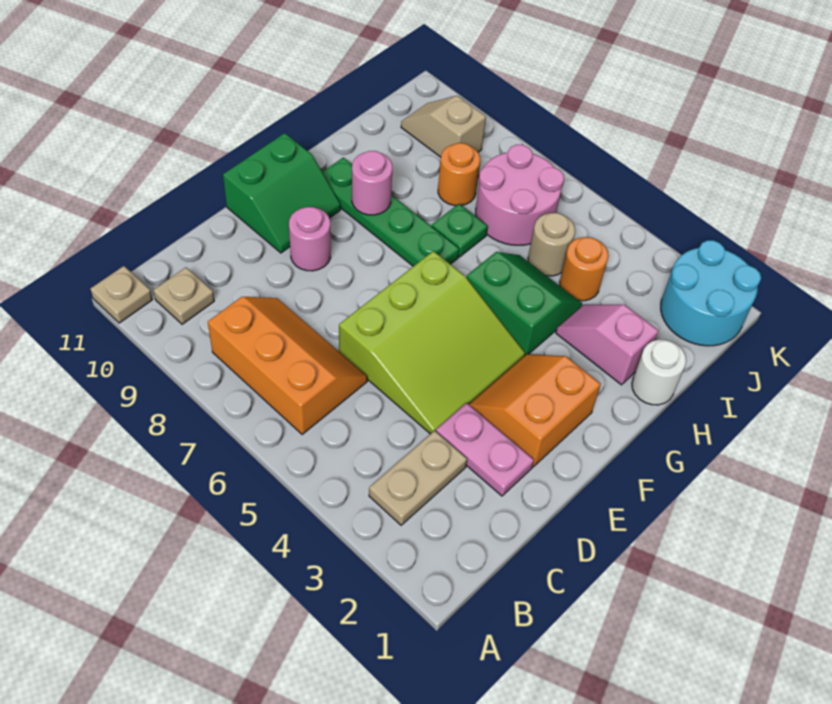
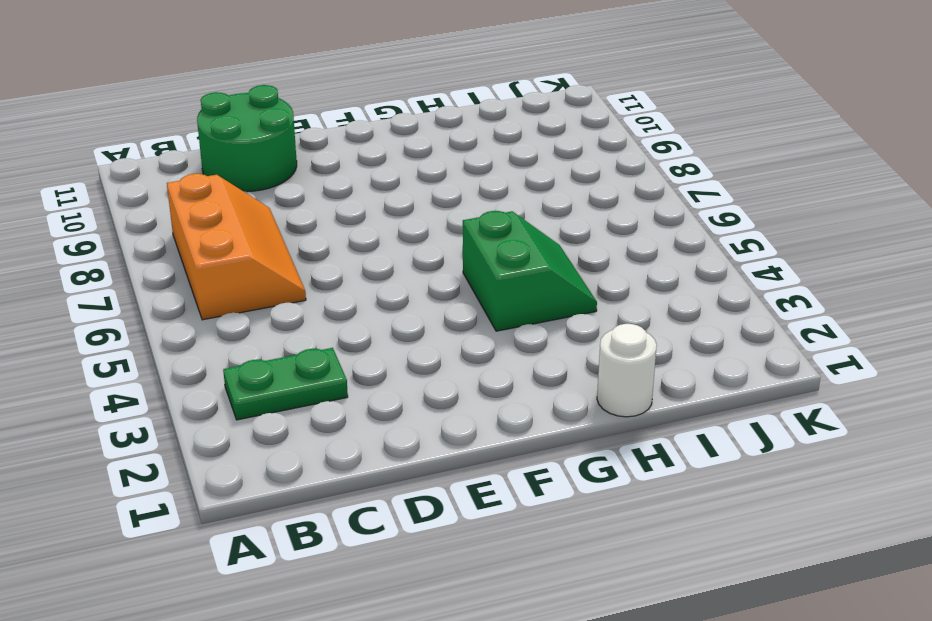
green 1x2 plate [223,348,348,420] -> tan 1x2 plate [369,431,467,525]
green 2x2 round brick [197,85,297,192] -> none
none -> tan 1x1 plate [90,266,152,323]
none -> tan 1x1 plate [153,267,214,324]
none -> pink 1x2 plate [436,403,534,496]

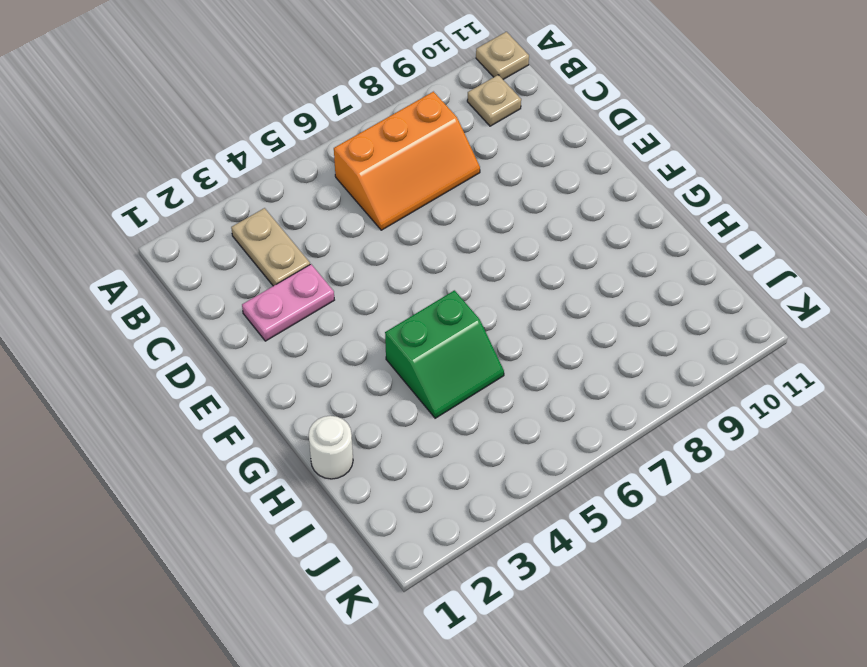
none -> lime 3x3 slope [339,251,525,434]
none -> orange 2x2 slope [469,354,601,467]
none -> pink 1x1 round brick [289,207,331,271]

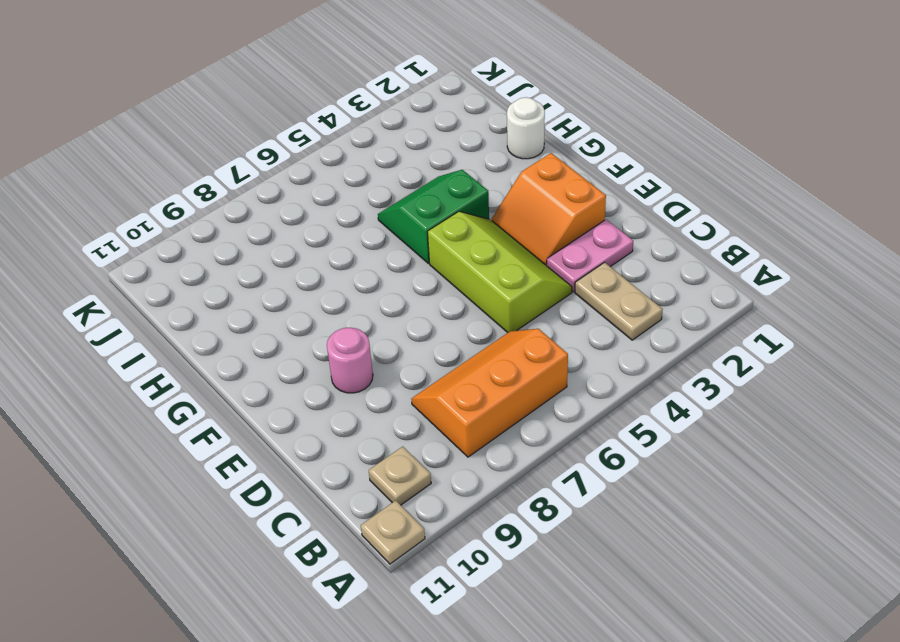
lime 2x3 slope [427,212,572,333] -> lime 3x3 slope [339,251,525,434]
none -> green 2x2 slope [223,133,341,253]
none -> green 1x4 plate [322,157,459,266]
none -> pink 1x2 slope [556,305,659,385]

